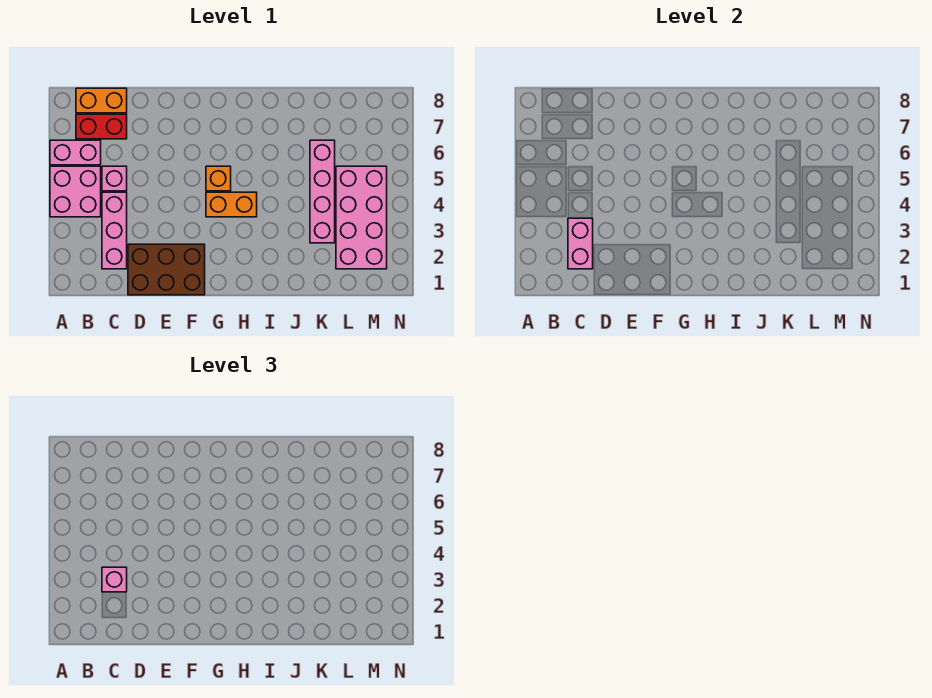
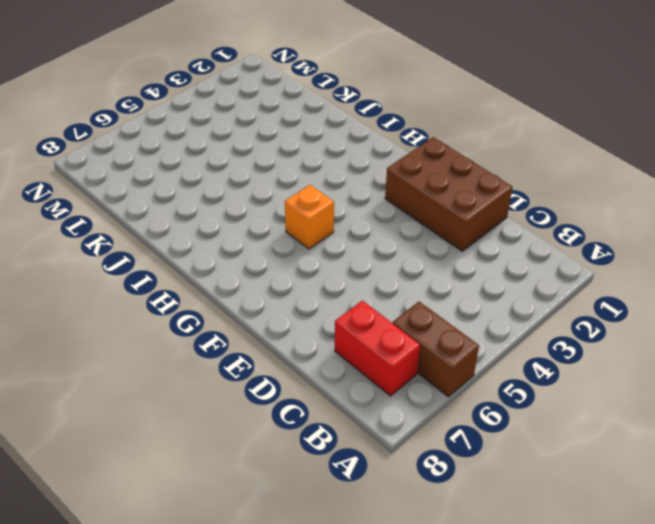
brown 1x2 brick [393,302,479,397] -> pink 1x2 brick [50,140,101,165]
none -> pink 2x2 brick [50,166,101,217]
none -> orange 1x2 brick [76,88,127,113]
none -> pink 1x3 brick [102,192,127,269]

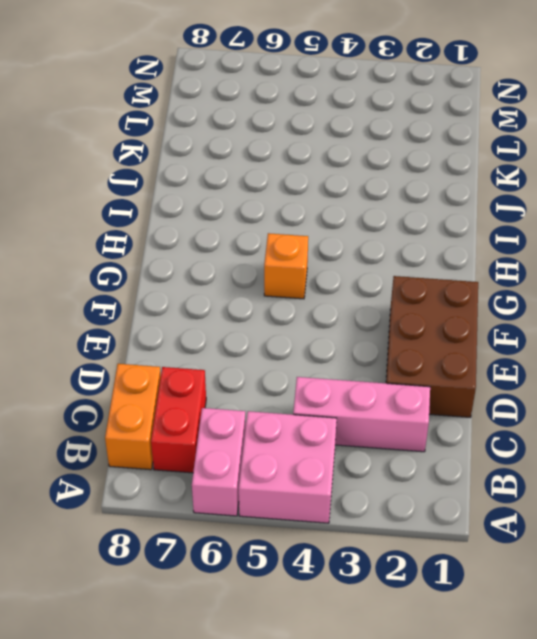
none -> pink 1x1 brick [102,166,127,191]
none -> orange 1x2 brick [206,192,257,217]
none -> pink 1x4 brick [310,140,335,243]

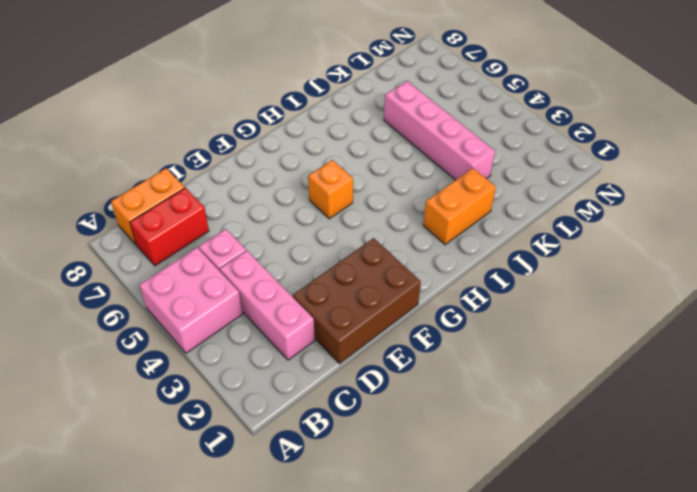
orange 1x2 brick [423,168,496,245] -> orange 1x2 brick moved to [206,192,257,217]
none -> pink 1x2 brick [50,140,101,165]
none -> pink 2x4 brick [336,166,387,269]
none -> pink 1x2 brick [568,218,593,269]

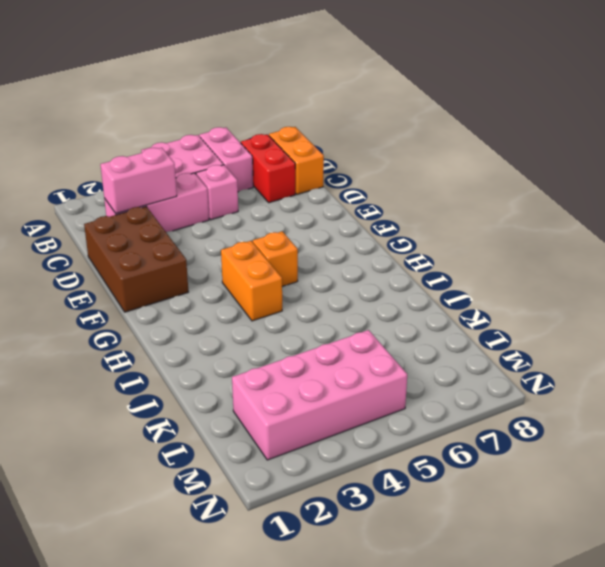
none -> pink 1x4 brick [310,140,335,243]
none -> pink 1x1 brick [102,567,127,592]

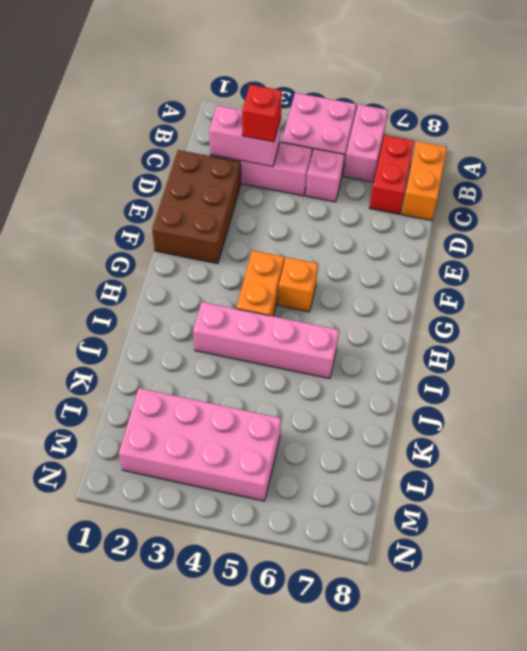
red 1x1 brick [242,85,282,142] -> pink 1x1 brick [102,567,127,592]
pink 1x4 brick [193,302,339,379] -> pink 1x4 brick moved to [310,140,335,243]

